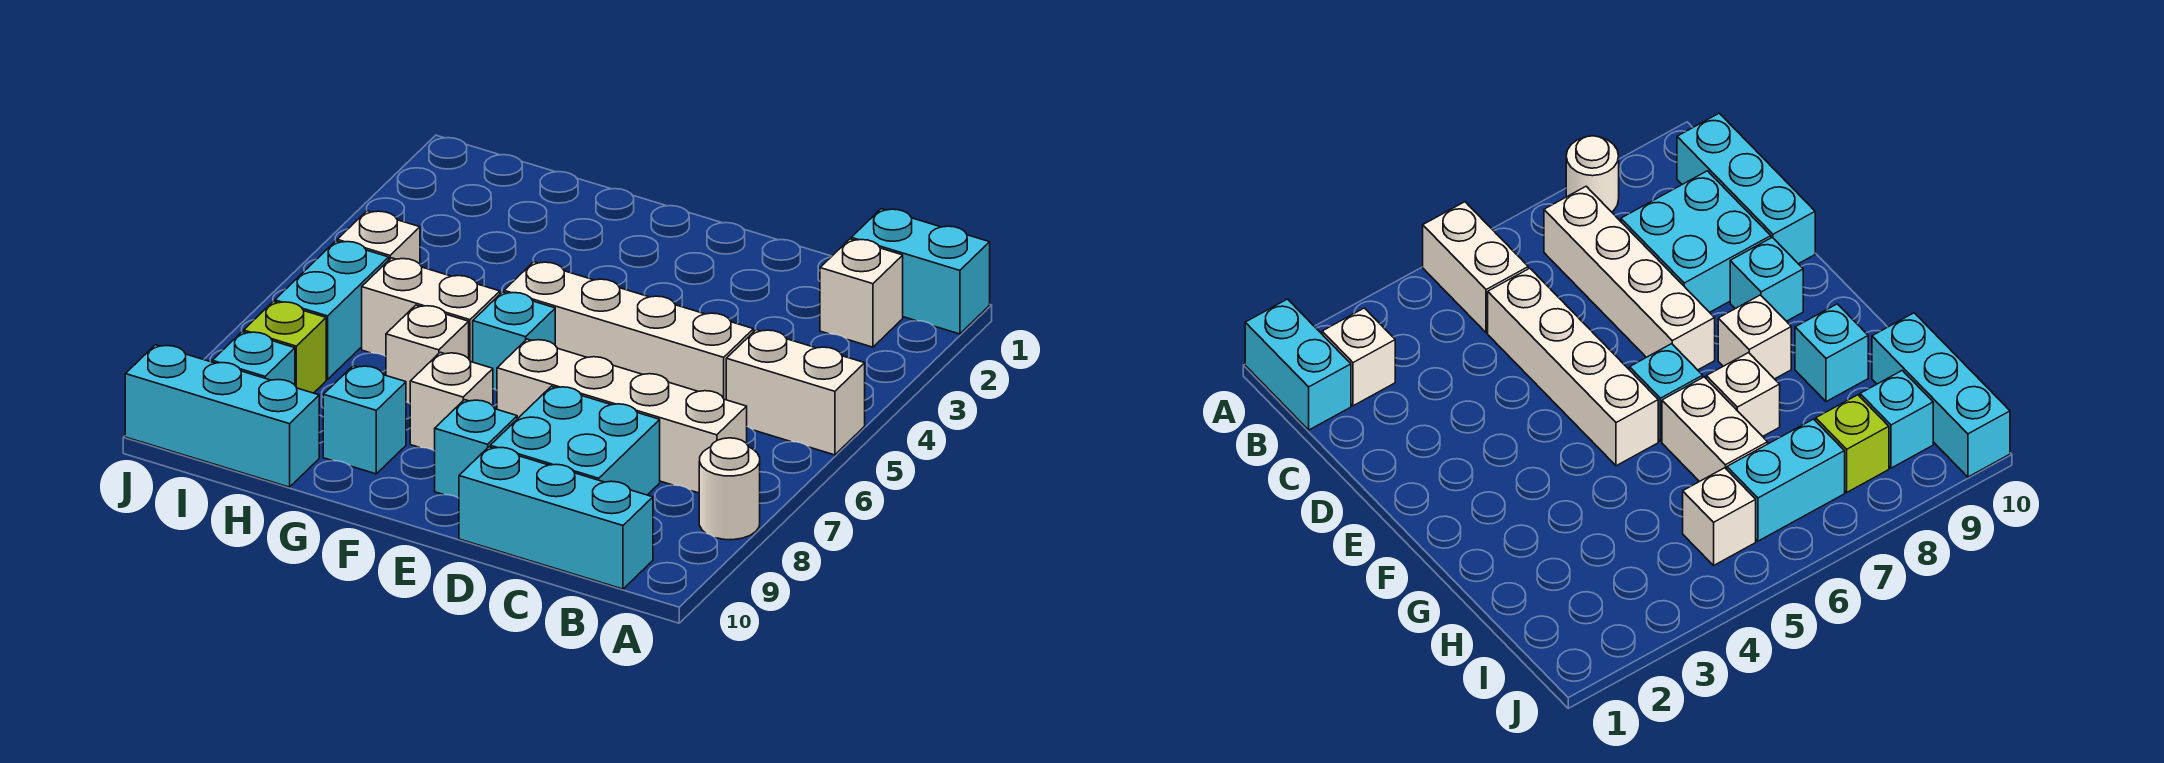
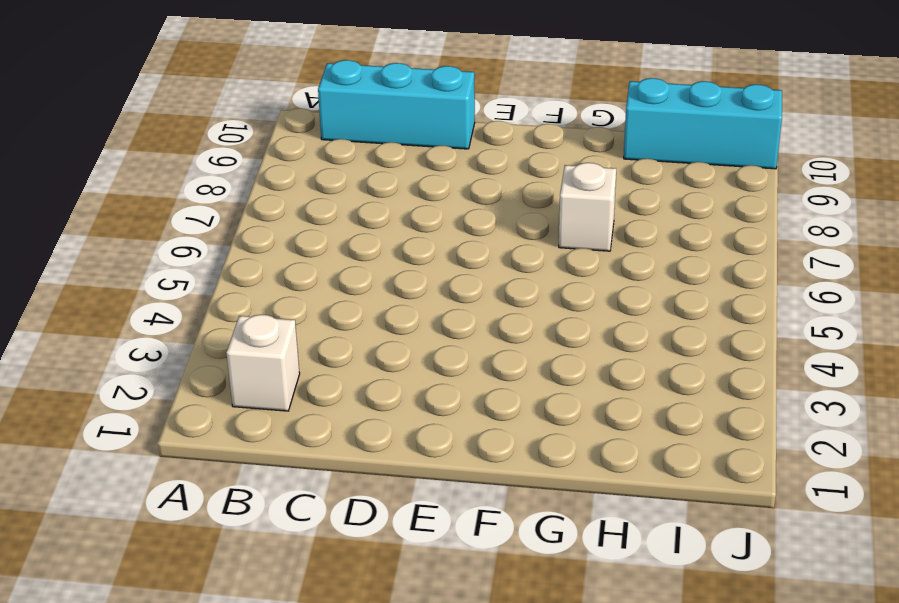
none -> cyan 1x2 brick [851,209,990,334]
none -> white 1x2 brick [726,330,865,455]
none -> white 1x1 round brick [699,438,760,540]

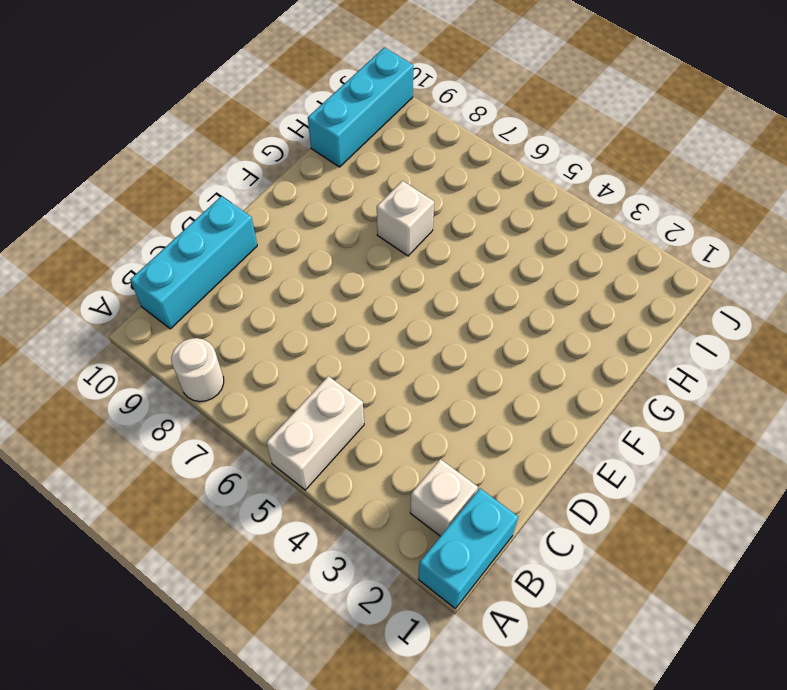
none -> white 1x4 brick [497,339,747,493]
none -> white 1x4 brick [504,262,753,400]
none -> cyan 2x2 brick [490,386,660,495]

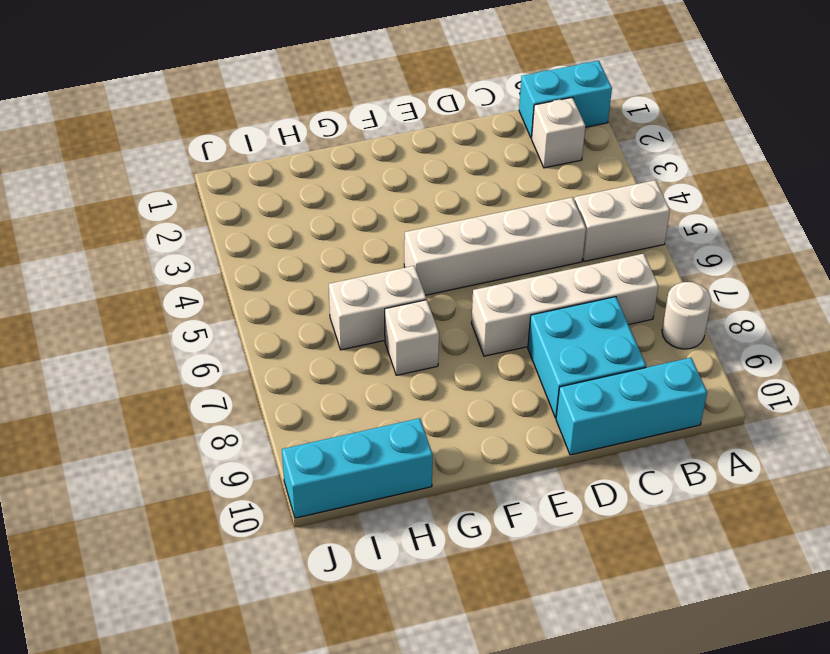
none -> cyan 1x1 brick [435,400,517,498]
none -> cyan 1x1 brick [473,292,555,390]
none -> white 1x1 brick [410,352,493,451]

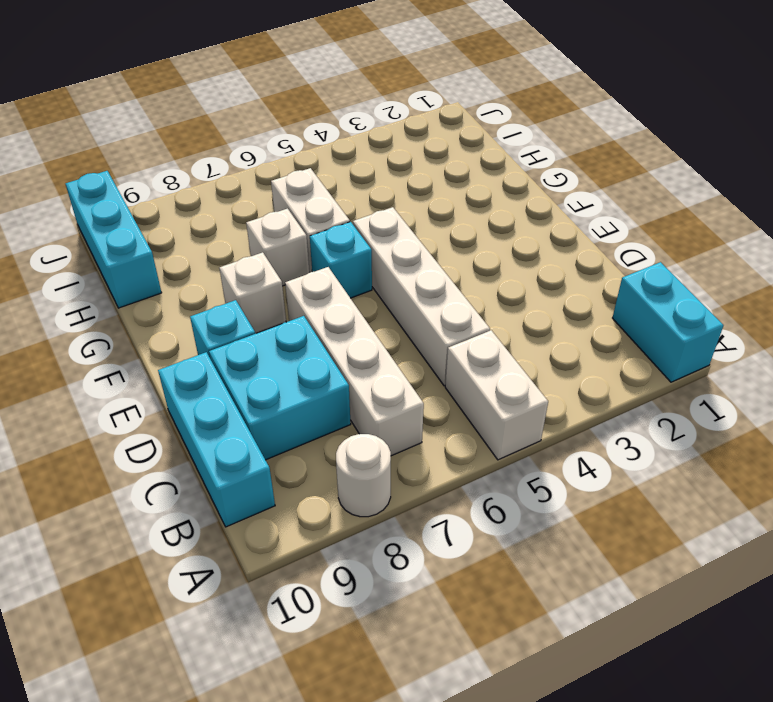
none -> white 1x1 brick [820,239,903,347]
none -> cyan 1x1 brick [323,366,406,474]
none -> white 1x1 brick [337,211,420,264]

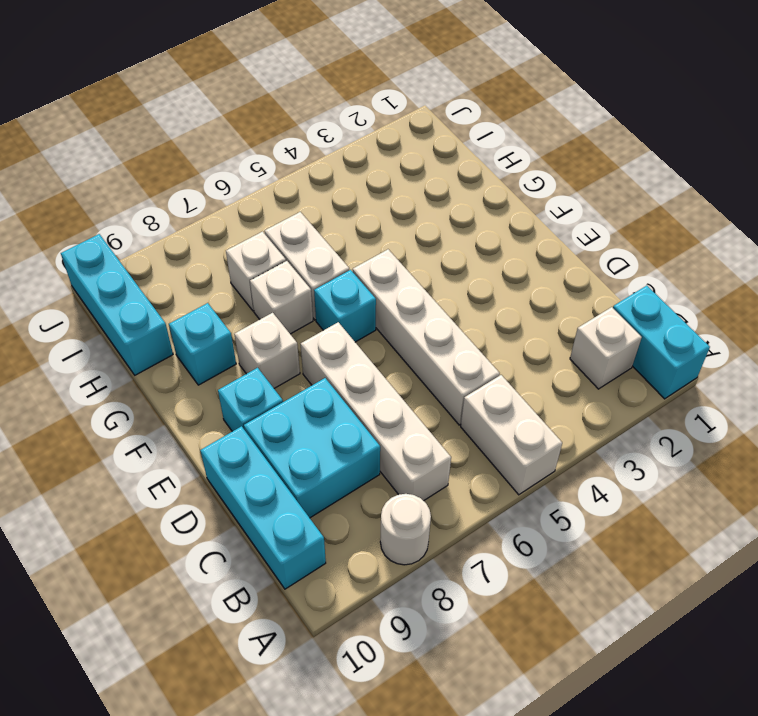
white 1x1 brick [226,232,286,311] -> white 1x1 brick moved to [337,211,420,264]
none -> cyan 1x2 brick [275,241,389,379]
none -> lime 1x1 brick [244,301,326,393]
none -> cyan 1x1 brick [212,332,295,385]

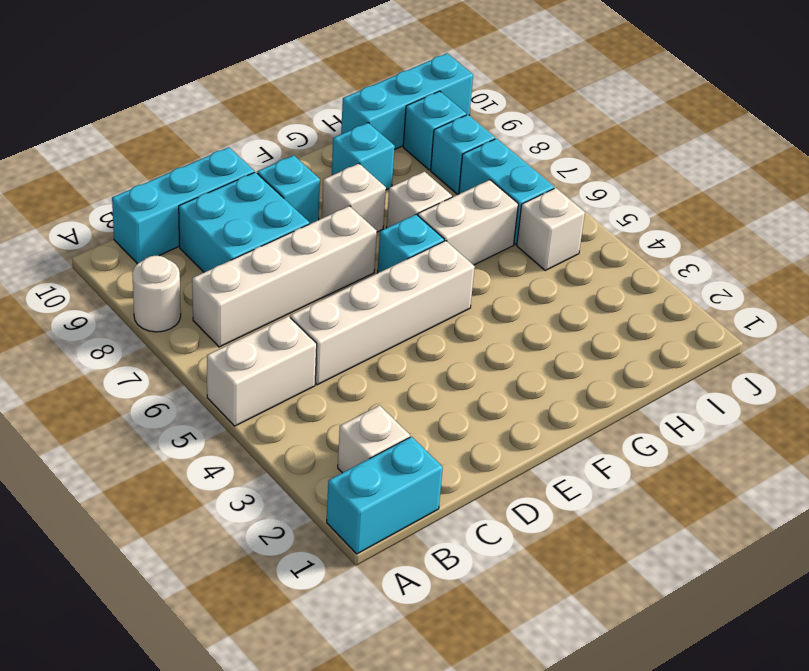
cyan 1x1 brick [431,115,495,194] -> lime 1x1 brick [244,301,326,393]

